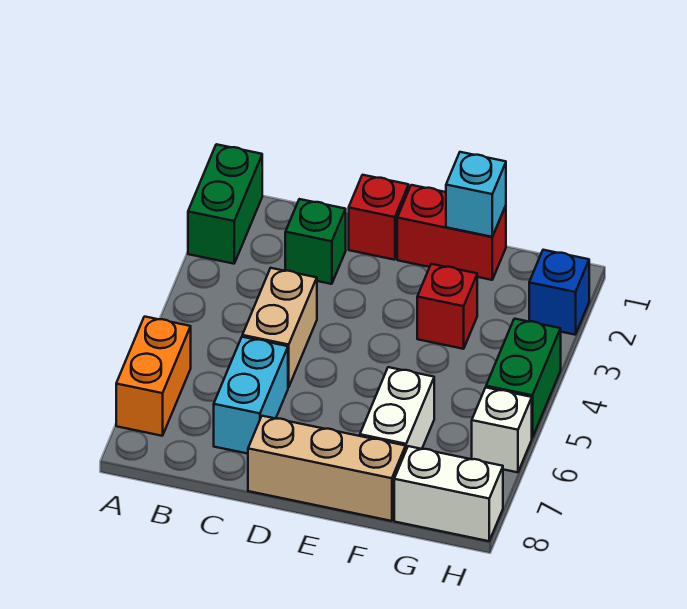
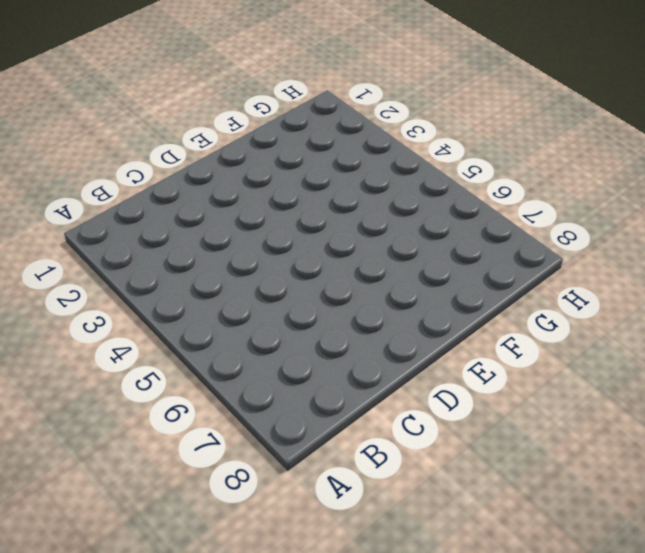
none -> green 1x2 brick [188,144,262,264]
none -> orange 1x2 brick [116,317,191,436]
none -> green 1x1 brick [285,199,346,284]

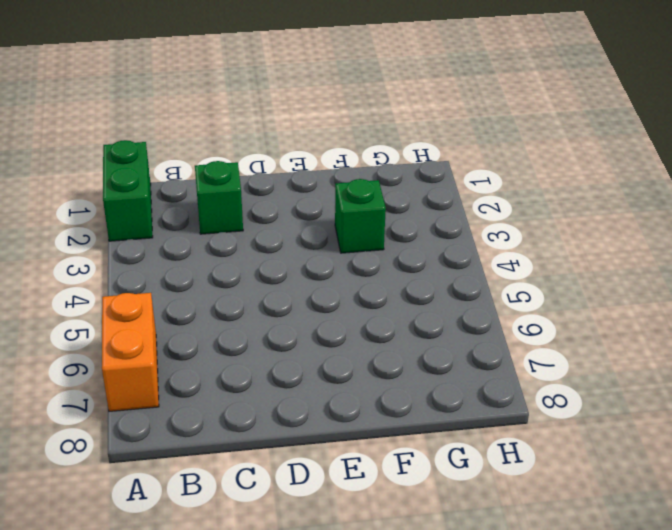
green 1x1 brick [335,179,386,253] -> red 1x1 brick [417,264,477,349]
none -> tan 1x2 brick [242,268,317,387]
none -> cyan 1x2 brick [214,337,288,454]
none -> red 1x1 brick [349,175,409,260]

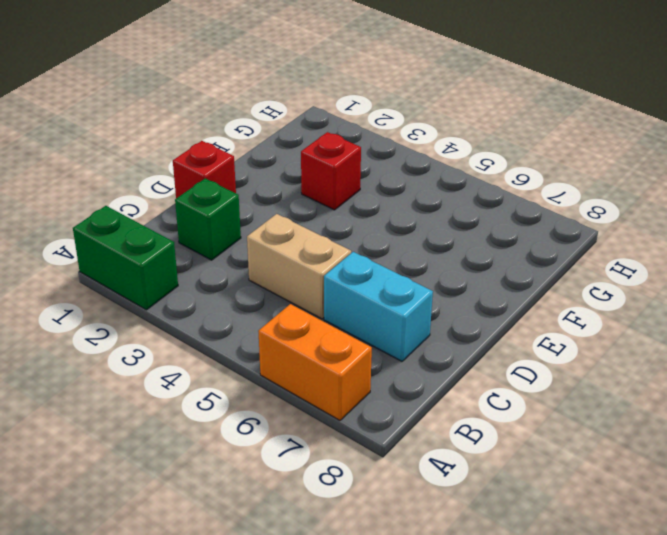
none -> tan 1x3 brick [248,416,406,521]
none -> red 1x2 brick [397,185,506,280]
none -> white 1x2 brick [360,367,434,449]

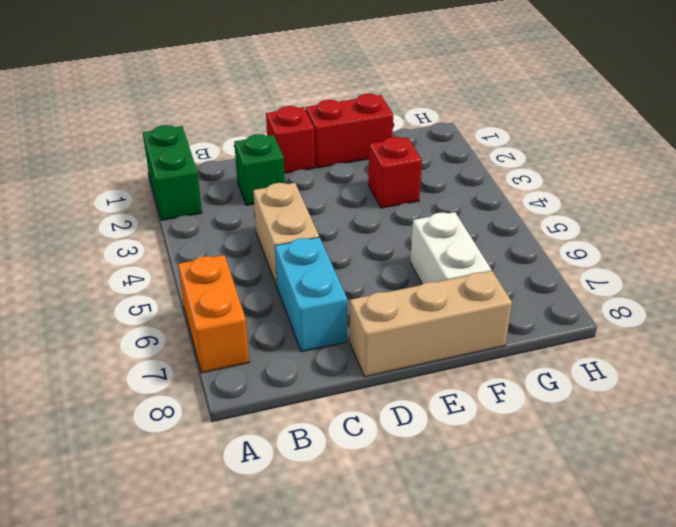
none -> white 1x2 brick [394,446,503,541]
none -> blue 1x1 brick [529,250,589,335]
none -> green 1x2 brick [486,319,561,438]

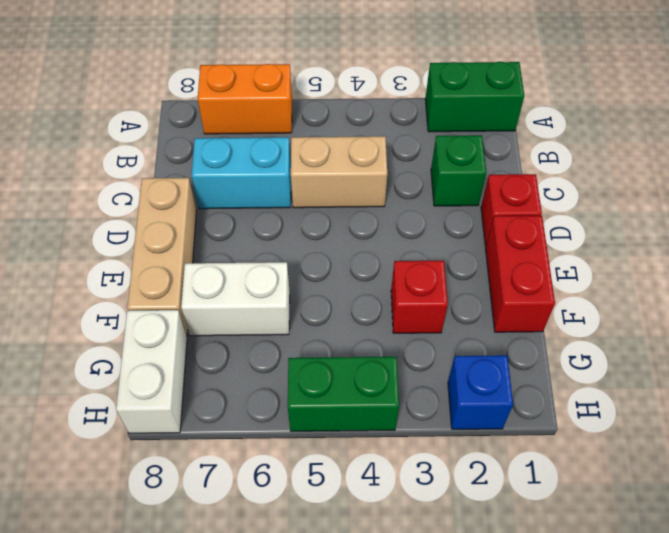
none -> white 1x1 brick [472,388,532,472]
none -> cyan 1x1 brick [446,152,506,237]

